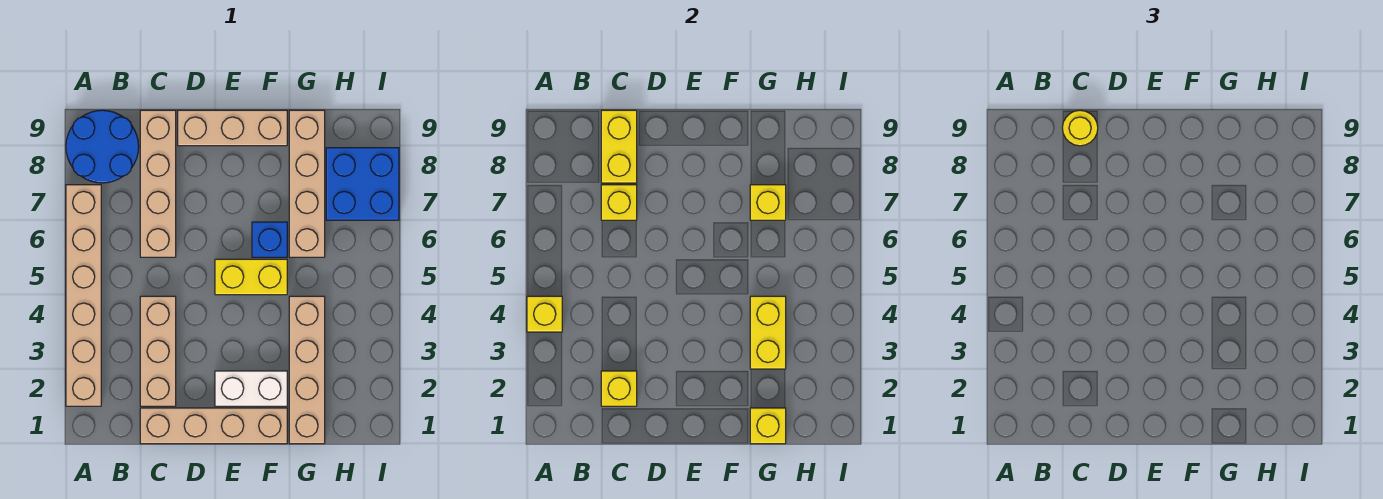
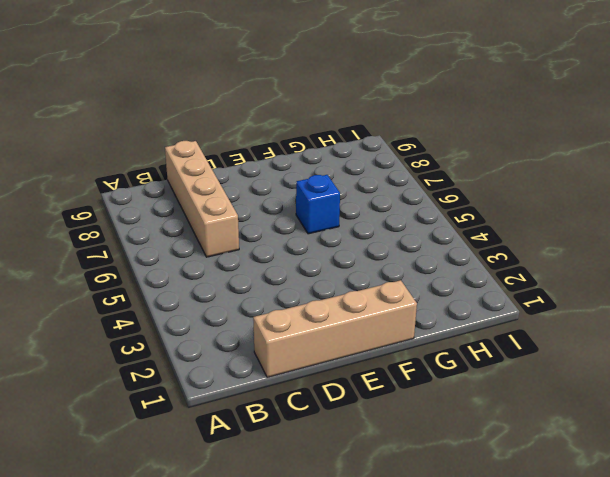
none -> tan 1x6 brick [66,185,101,406]
none -> blue 2x2 round brick [66,110,139,183]
none -> tan 1x3 brick [140,296,176,406]

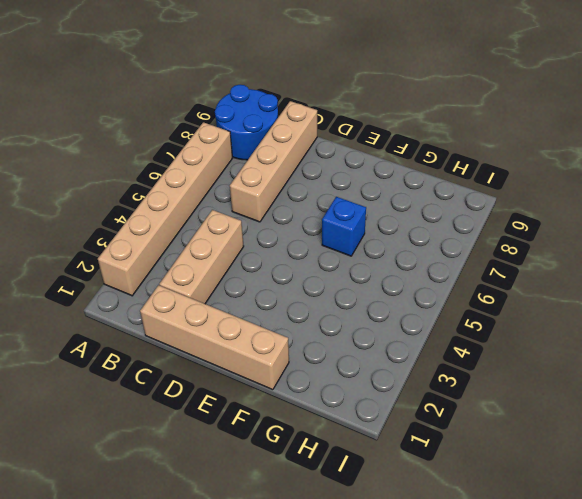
none -> tan 1x3 brick [178,110,287,146]
none -> white 1x2 brick [215,371,287,406]
none -> yellow 1x2 brick [215,259,287,295]

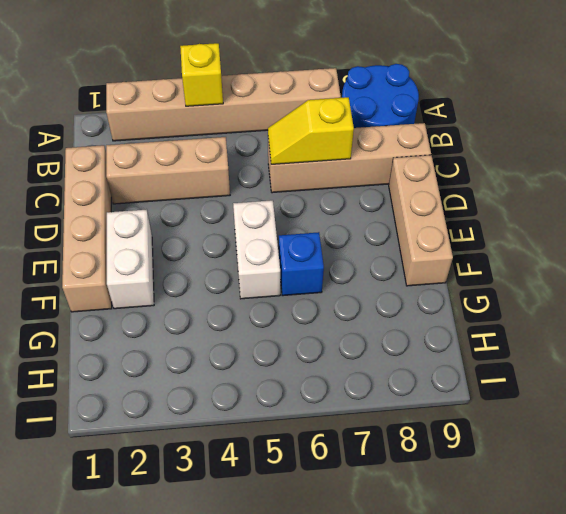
yellow 1x2 slope [268,97,354,164] -> yellow 1x1 brick [601,185,637,220]
white 1x2 brick [233,200,280,299] -> yellow 1x2 brick [215,259,287,295]
none -> tan 1x4 brick [289,296,325,444]
none -> tan 1x4 brick [289,110,325,257]
none -> blue 2x2 brick [326,148,399,220]

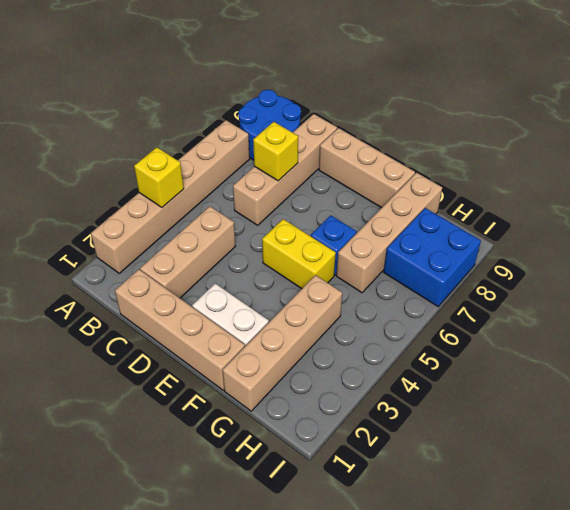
none -> yellow 1x1 brick [601,371,637,406]
none -> yellow 1x2 brick [601,110,637,183]
none -> yellow 1x1 brick [750,408,786,444]

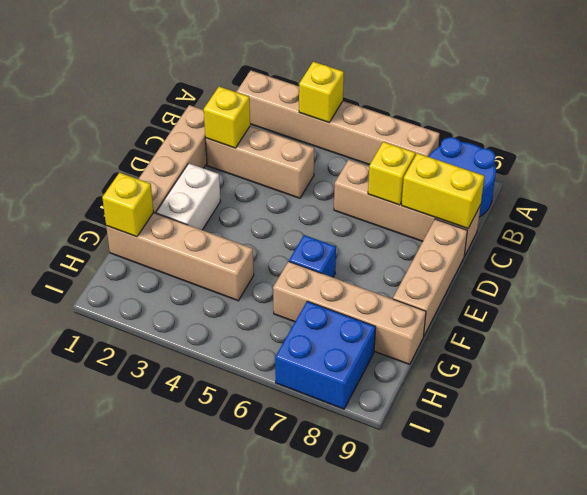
none -> yellow 1x2 brick [215,259,287,295]
none -> yellow 1x2 brick [750,296,786,369]
none -> yellow 1x1 brick [750,185,786,220]

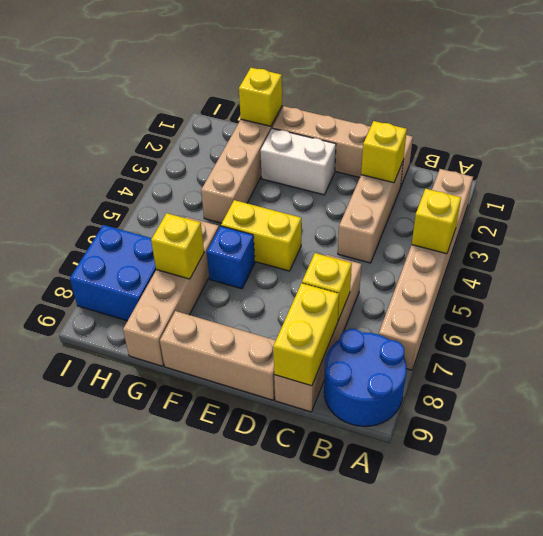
none -> yellow 1x2 brick [750,296,786,369]
none -> yellow 1x1 round brick [1062,110,1098,146]

